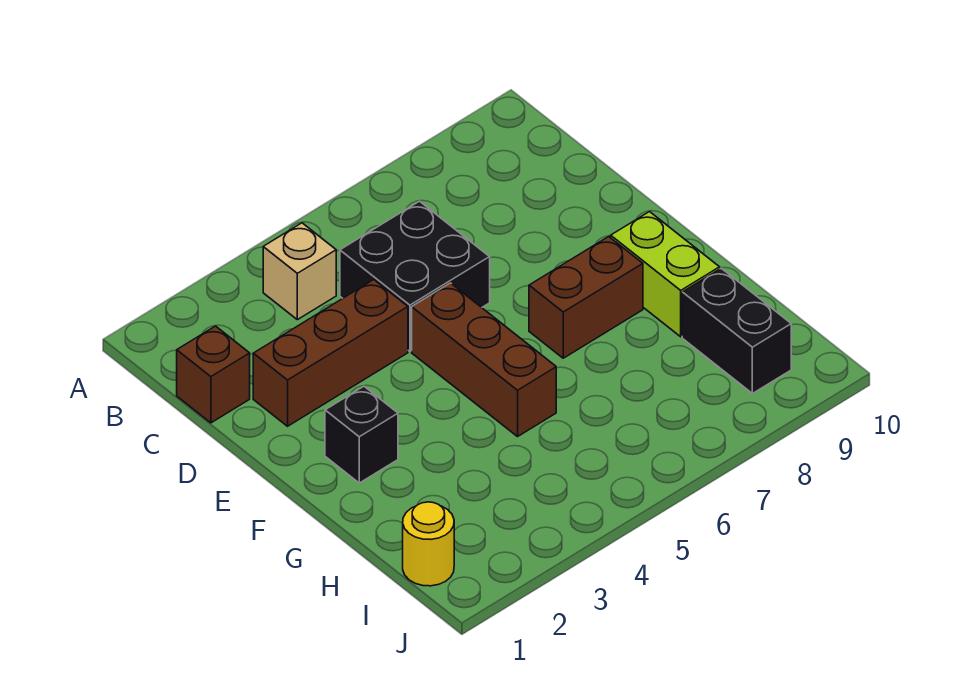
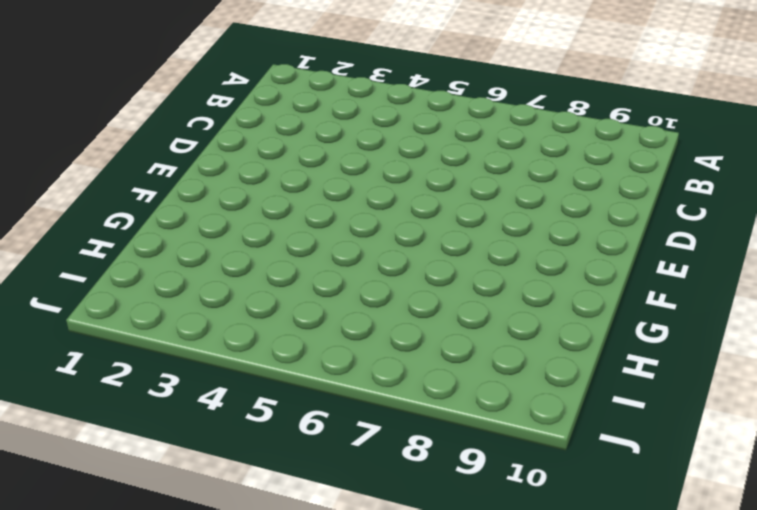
none -> tan 1x1 brick [263,223,336,320]
none -> brown 1x1 brick [177,326,250,423]

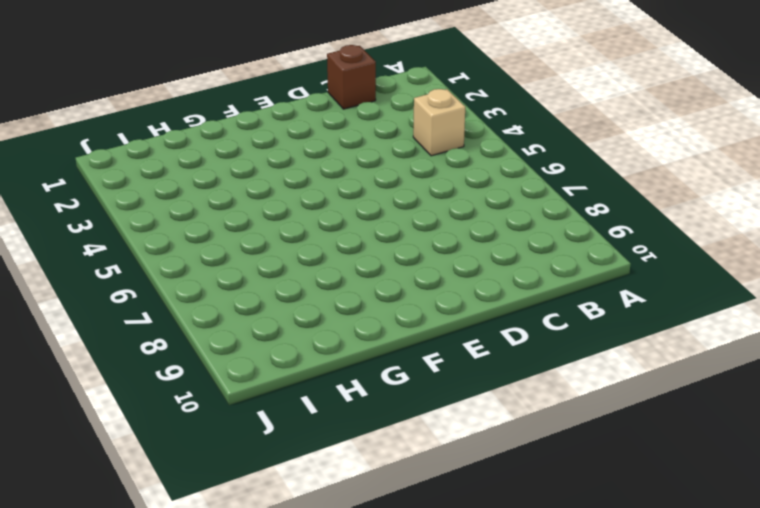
none -> black 2x2 brick [340,201,490,351]
none -> brown 1x3 brick [253,280,408,426]

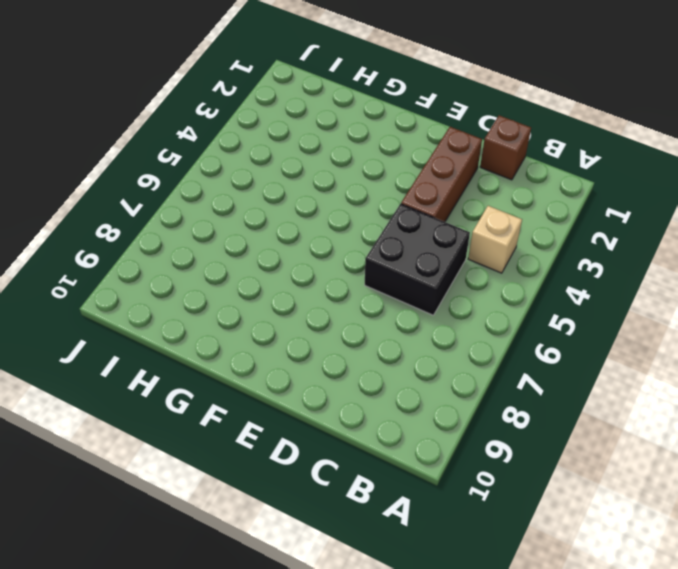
none -> brown 1x3 brick [412,283,556,437]
none -> black 1x1 brick [325,386,398,483]

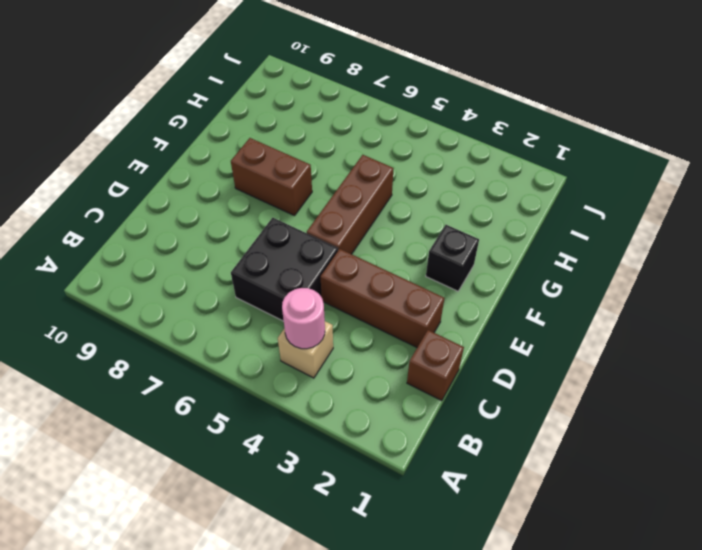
pink 1x1 round brick [282,288,325,349] -> none
none -> lime 1x2 brick [611,212,720,337]
none -> black 1x2 brick [682,268,791,394]

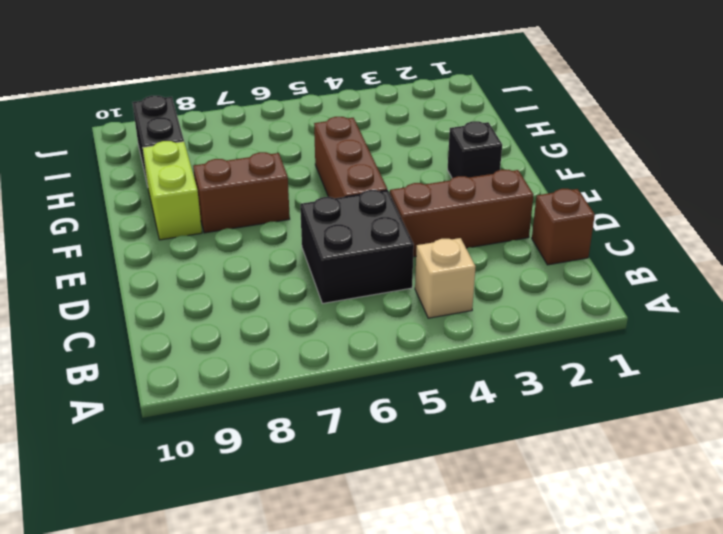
none -> yellow 1x1 round brick [403,502,454,586]

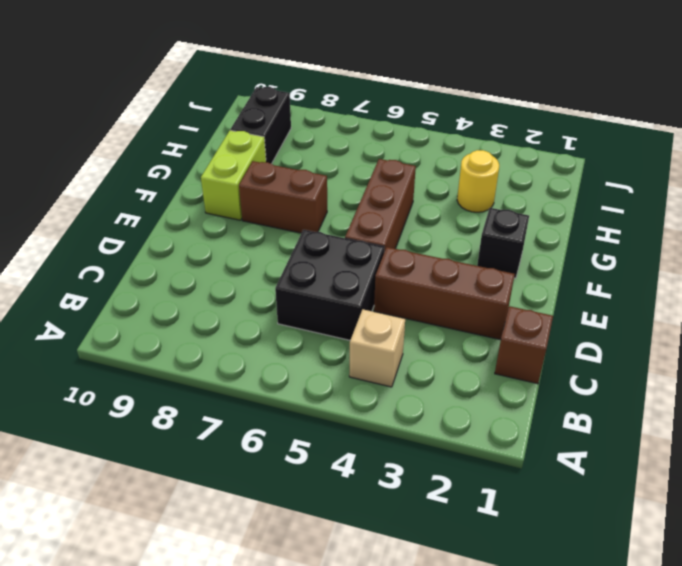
yellow 1x1 round brick [457,150,499,212] -> yellow 1x1 round brick moved to [403,502,454,586]

